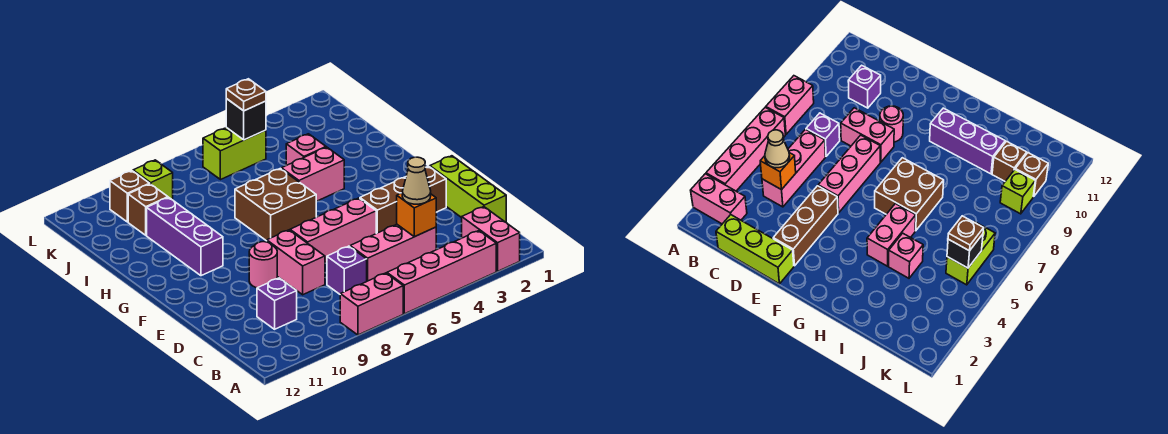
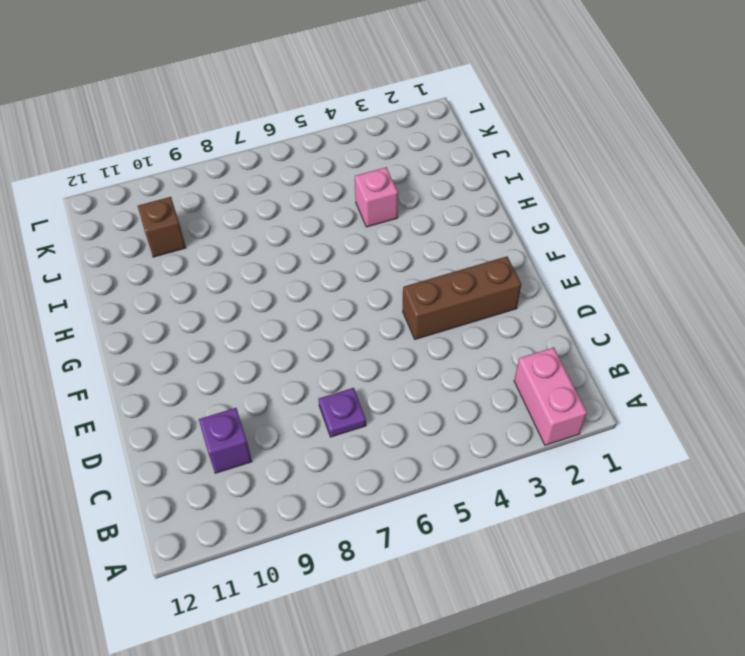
purple 1x1 plate [318,388,366,437] -> purple 1x1 brick [327,246,367,294]
none -> pink 1x4 brick [387,231,496,314]
none -> pink 1x2 brick [340,273,403,335]
none -> lime 1x3 brick [430,156,506,222]

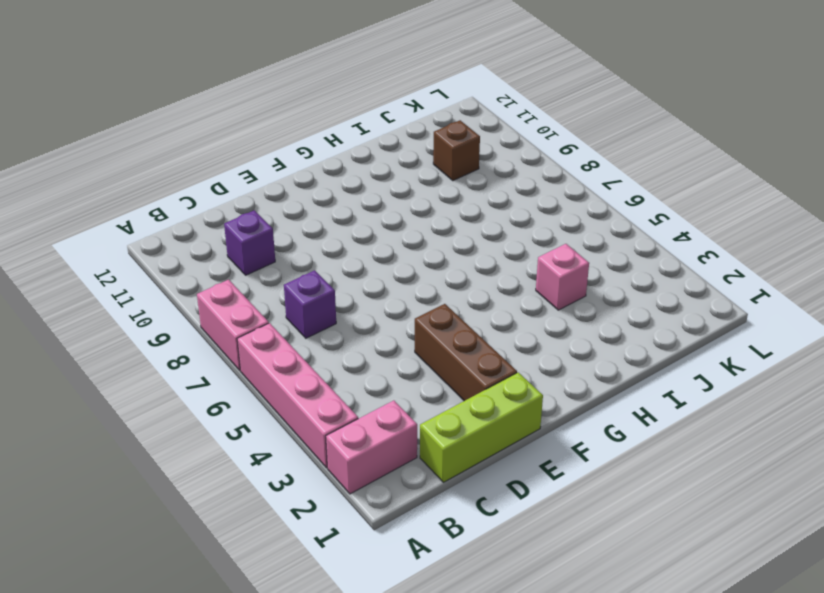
none -> pink 1x3 brick [350,224,436,281]
none -> pink 1x2 brick [267,230,325,295]
none -> pink 1x3 brick [290,198,376,263]

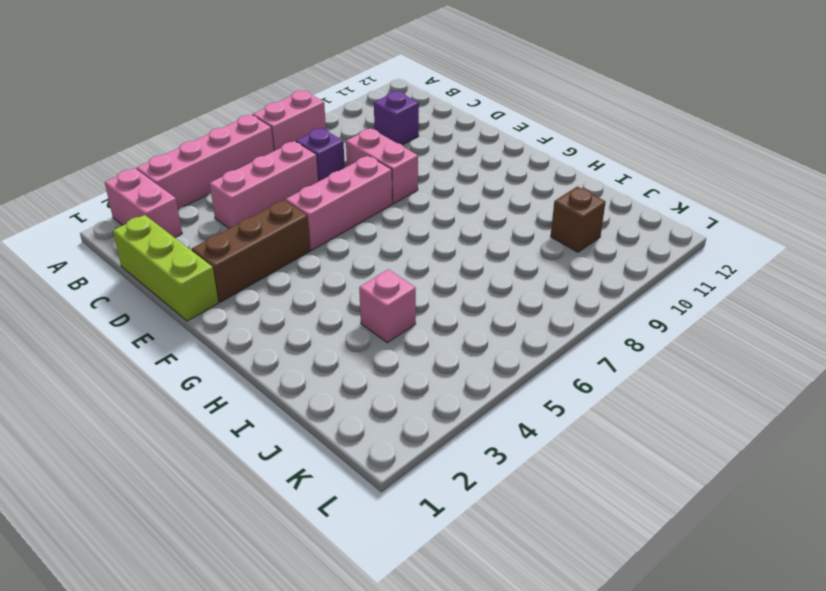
none -> pink 1x1 round brick [249,242,277,288]
none -> brown 2x2 brick [235,168,316,241]
none -> purple 1x3 brick [147,197,223,276]

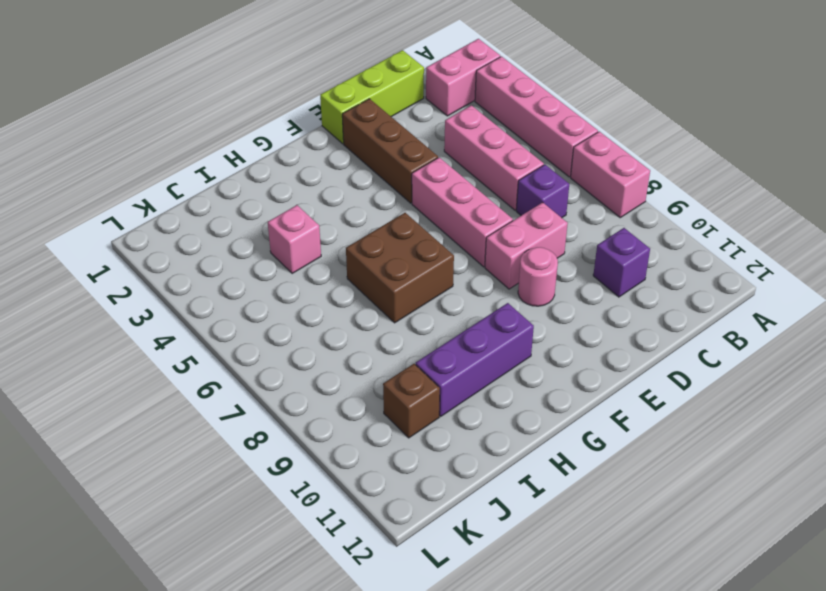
none -> pink 1x2 brick [281,147,344,201]
none -> lime 1x2 brick [203,127,266,180]
none -> lime 1x1 brick [133,160,173,200]

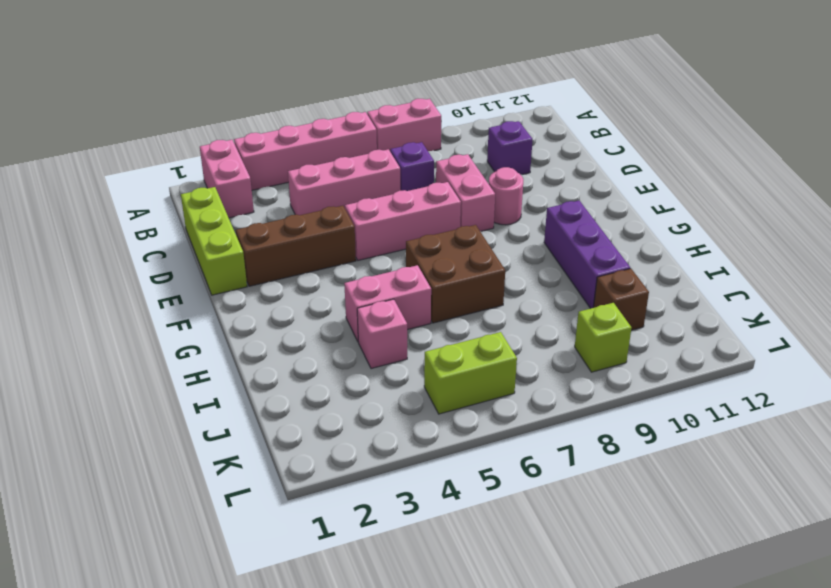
none -> brown 1x1 brick [110,171,150,222]
none -> orange 1x1 brick [397,193,436,237]
none -> black 1x1 brick [226,99,266,140]

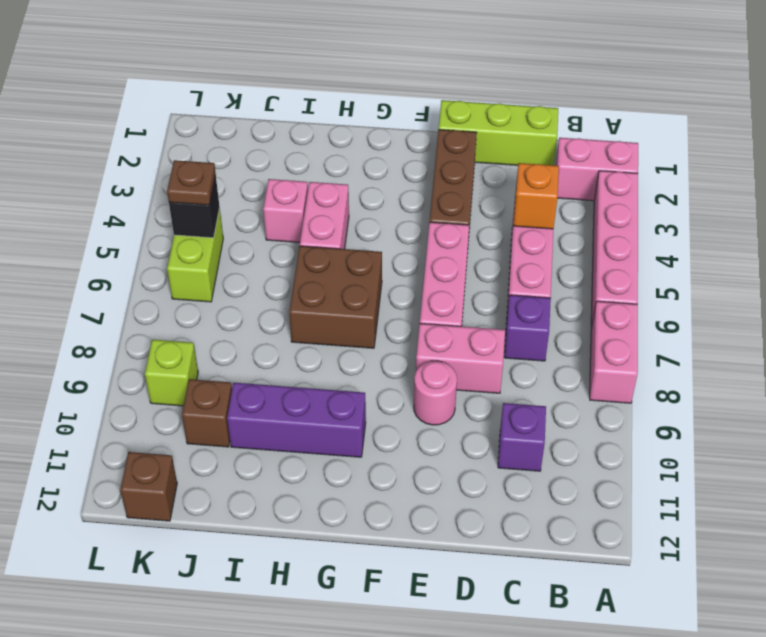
brown 1x1 brick [120,452,177,521] -> brown 1x1 brick moved to [110,171,150,222]
none -> tan 1x1 cone [402,157,431,204]

